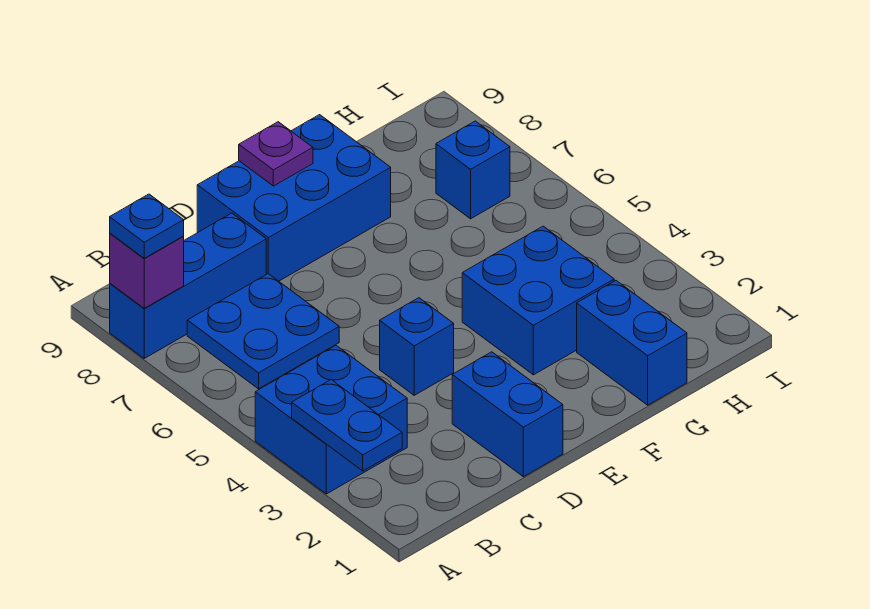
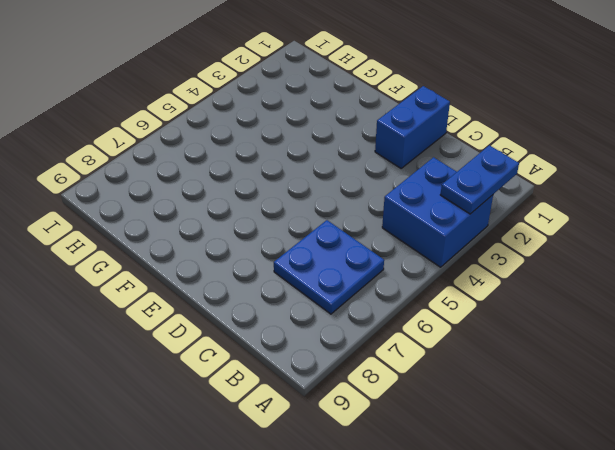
none -> blue 1x3 brick [110,213,266,358]
none -> blue 1x1 brick [380,298,454,395]
none -> blue 2x3 brick [197,115,391,281]

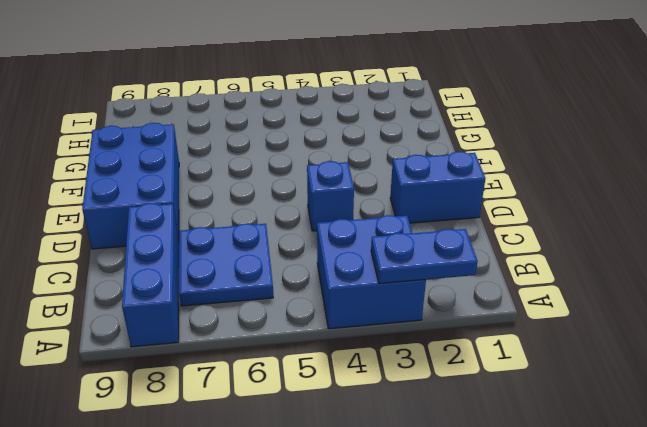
none -> blue 2x2 brick [462,226,614,375]
none -> blue 1x2 brick [577,281,687,405]
none -> blue 1x1 brick [436,121,510,219]

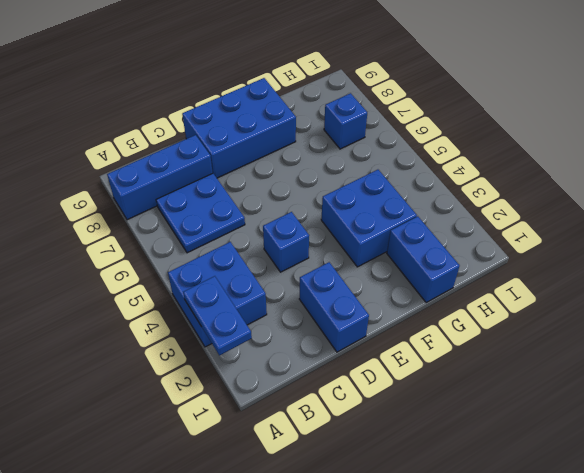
none -> purple 1x1 brick [110,234,184,309]
none -> purple 1x1 plate [239,122,313,186]
none -> blue 1x1 plate [110,194,184,258]

